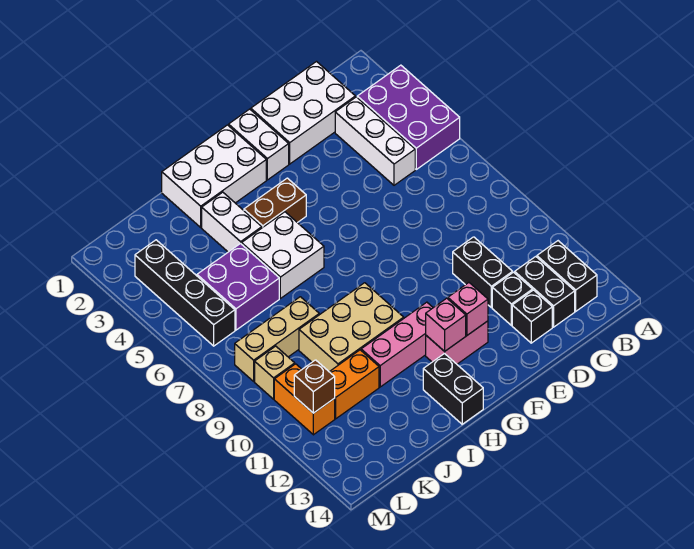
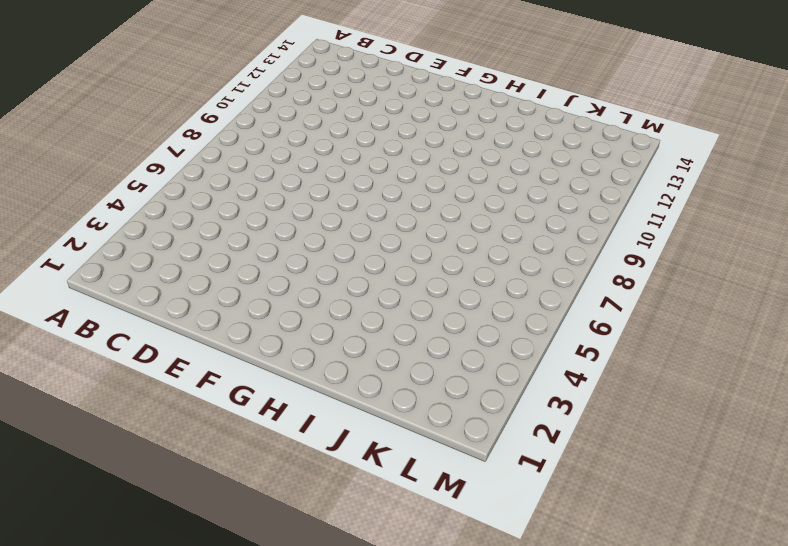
none -> purple 2x3 brick [357,65,460,169]
none -> black 1x2 brick [537,241,597,311]
none -> white 2x3 brick [251,62,355,164]

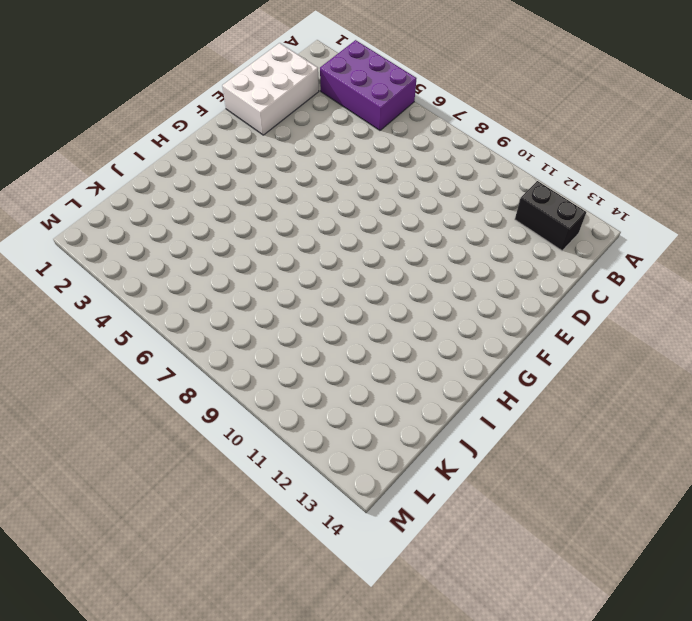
none -> white 1x3 brick [335,97,415,185]
none -> black 1x2 brick [515,257,575,327]
none -> black 1x2 brick [453,237,513,308]

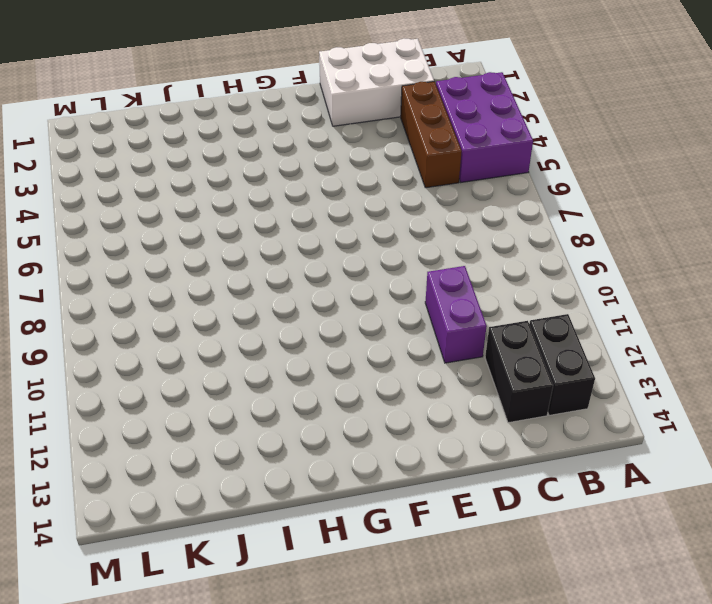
brown 1x3 brick [401,82,462,188] -> white 1x3 brick [335,97,415,185]
purple 1x2 brick [425,266,487,363] -> black 1x2 brick [453,237,513,308]
none -> black 1x1 brick [492,272,533,325]
none -> black 1x1 brick [512,290,552,343]
none -> white 1x2 brick [229,109,289,180]

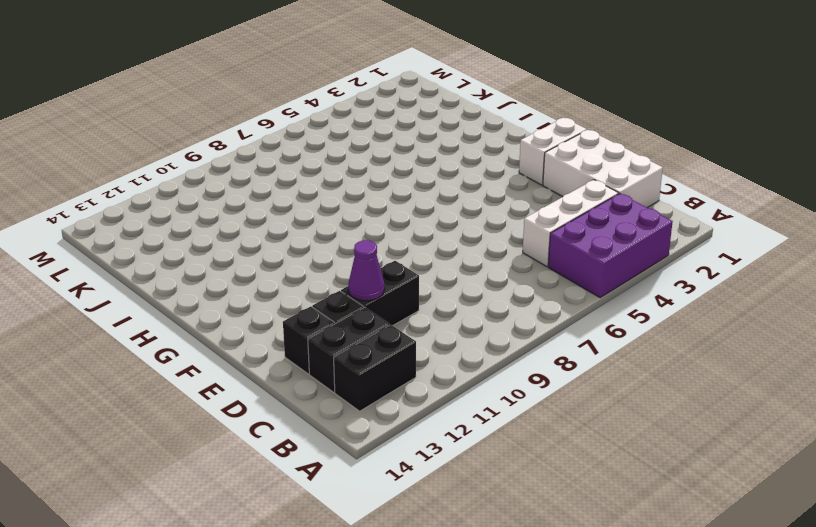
purple 1x1 cone [348,240,384,301] -> none
none -> pink 1x2 brick [426,321,488,364]
none -> white 2x3 brick [162,125,266,227]
none -> brown 1x2 brick [244,178,306,228]

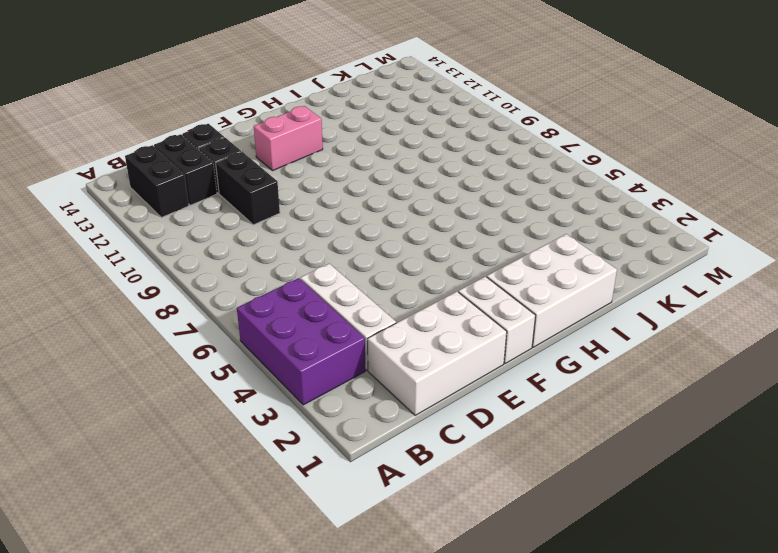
none -> brown 1x2 brick [244,178,306,228]
none -> pink 1x3 brick [361,302,433,387]
none -> white 2x2 brick [242,212,324,298]

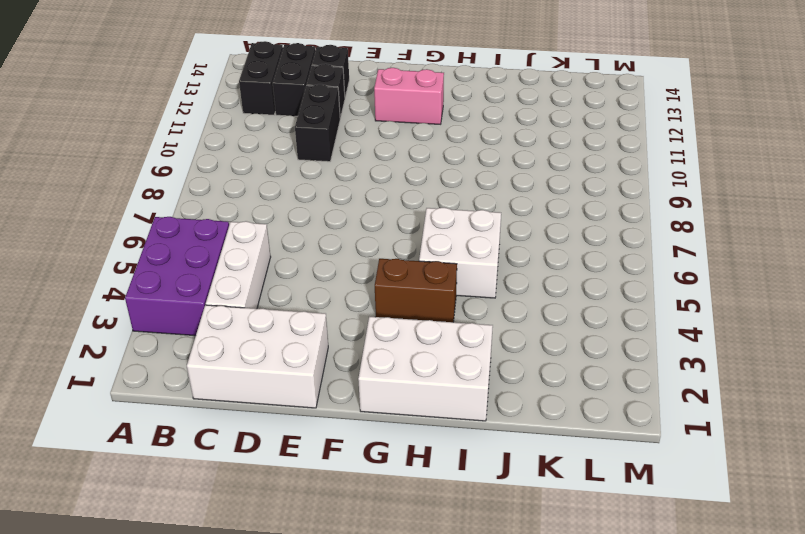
none -> white 1x2 brick [229,109,289,180]
none -> pink 1x3 brick [361,302,433,387]
none -> tan 2x3 brick [299,283,404,372]

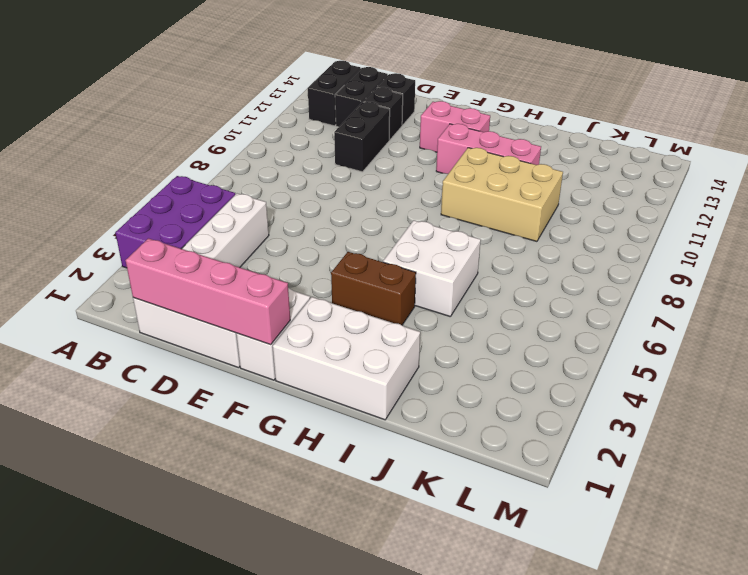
pink 1x4 brick [126,238,290,345] -> none
none -> black 1x2 brick [423,353,483,424]
none -> white 1x2 brick [202,192,262,252]
none -> purple 2x2 brick [197,243,279,330]

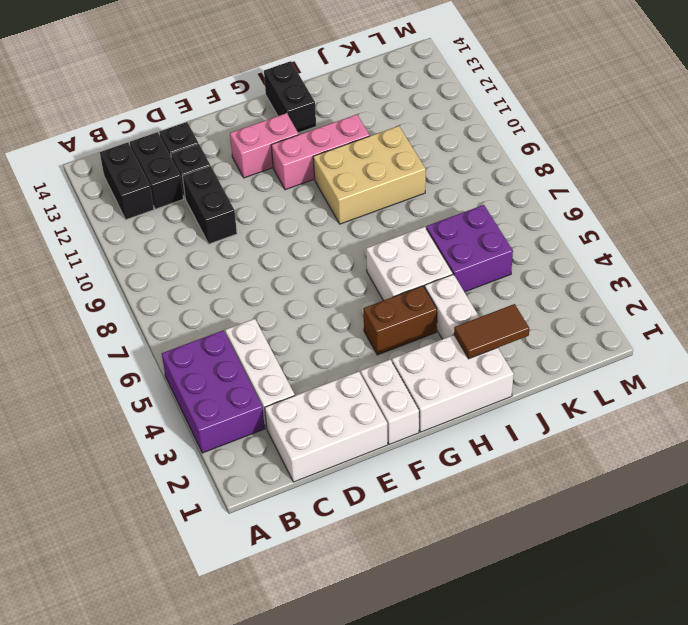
brown 1x2 tile [454,304,529,359] -> none
none -> tan 1x3 brick [235,297,319,381]
none -> orange 1x2 brick [330,350,379,419]
none -> black 1x4 brick [135,240,235,346]

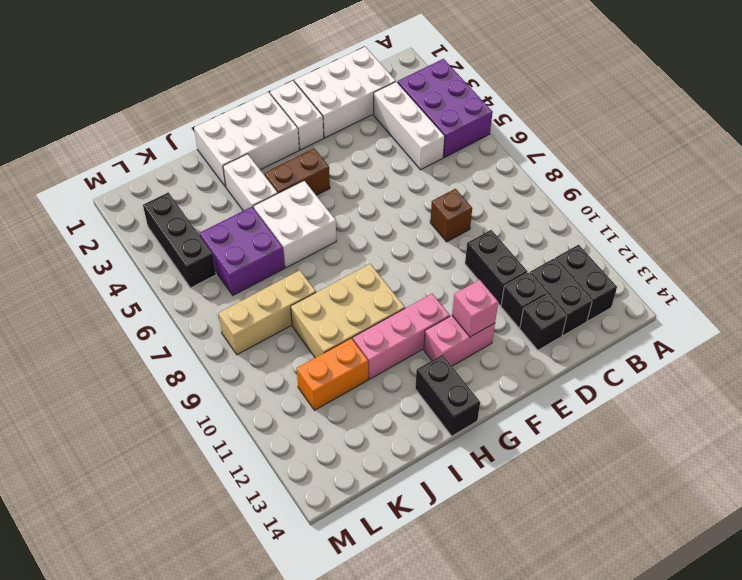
brown 1x1 brick [430,189,472,242] -> brown 1x1 brick moved to [294,360,335,413]
black 1x3 brick [143,192,216,288] -> black 1x4 brick [135,240,235,346]
none -> tan 1x1 brick [255,346,295,399]
none -> orange 1x2 brick [274,364,335,435]
none -> pink 1x1 brick [426,298,466,351]

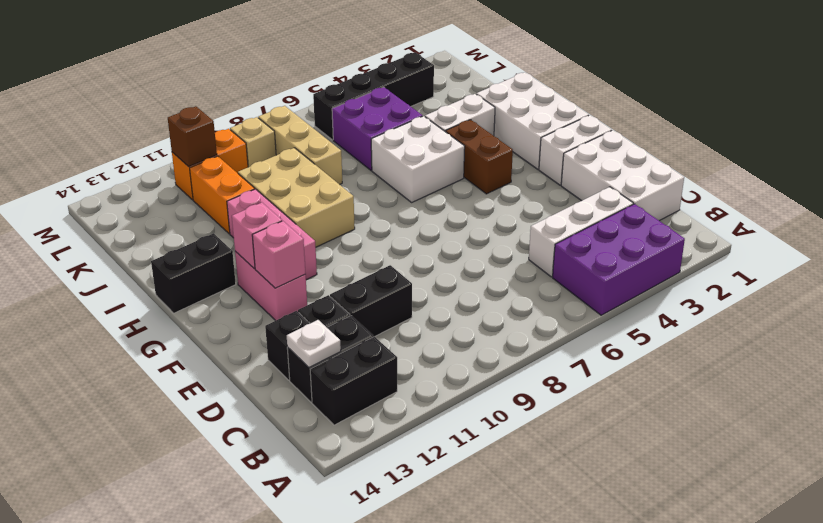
white 1x1 plate [287,320,341,368] -> none

